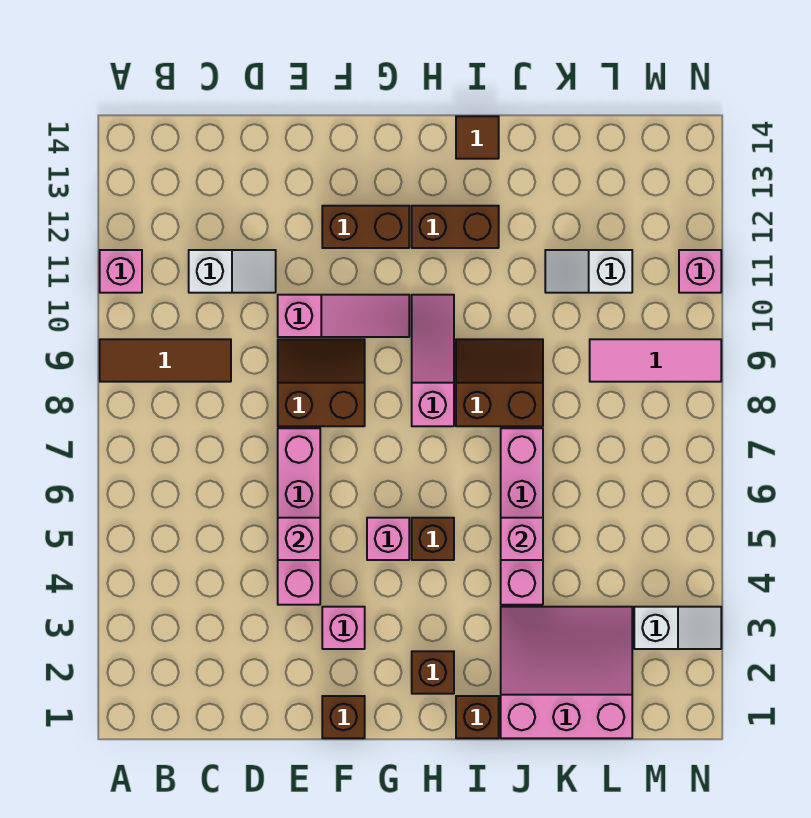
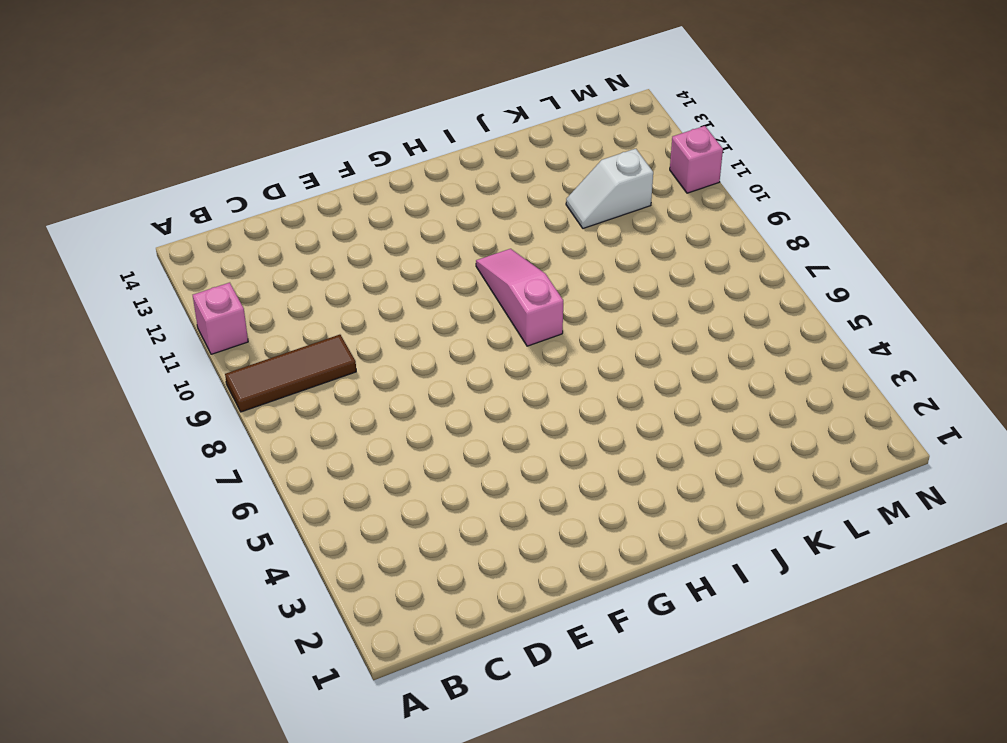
none -> white 1x2 slope [189,250,276,293]
none -> pink 1x4 brick [278,428,320,605]
none -> brown 2x2 slope [278,339,365,426]

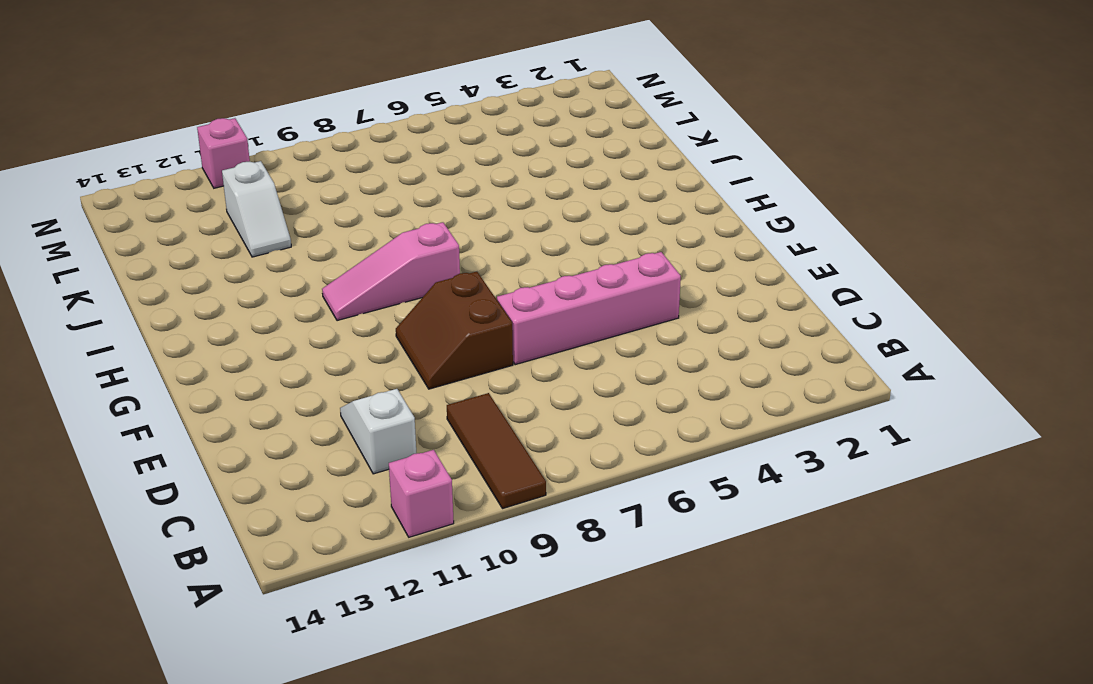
none -> pink 1x3 slope [278,295,409,337]
none -> brown 1x1 brick [322,696,365,738]
none -> pink 1x1 brick [322,607,365,649]

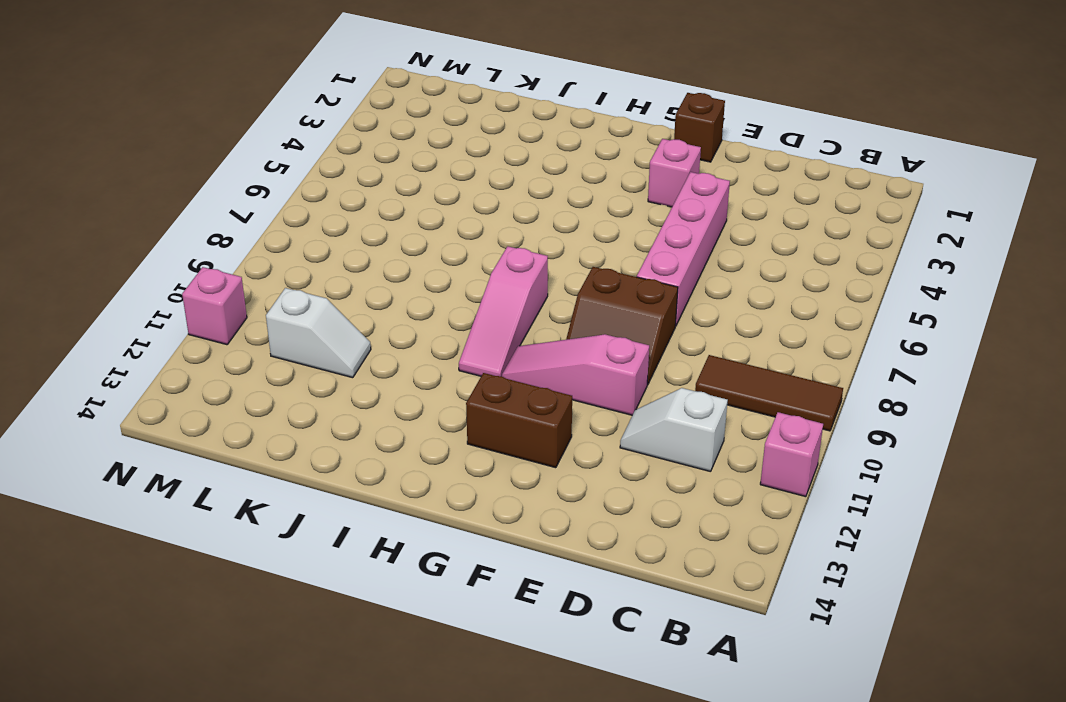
none -> pink 1x1 brick [367,518,409,560]
none -> brown 1x1 brick [412,651,454,694]
none -> brown 1x1 brick [412,518,454,560]

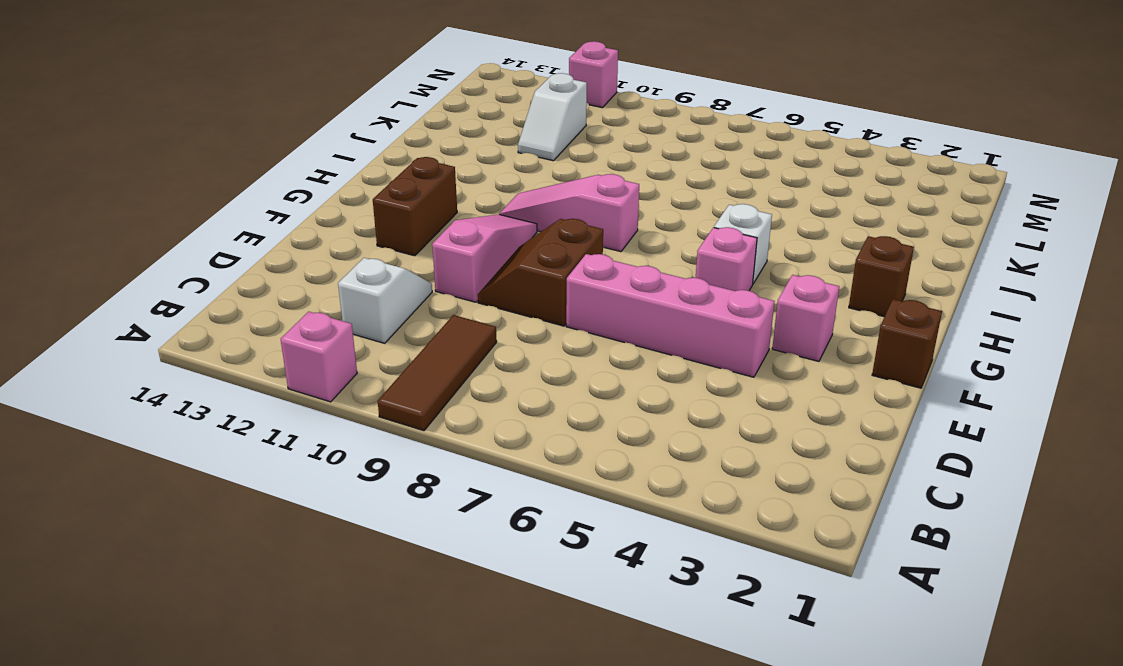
white 1x1 brick [714,204,772,284] -> brown 1x1 brick [412,518,454,560]
none -> brown 1x2 brick [412,206,499,248]
none -> brown 1x1 brick [456,696,499,738]
none -> brown 2x2 slope [456,339,543,426]

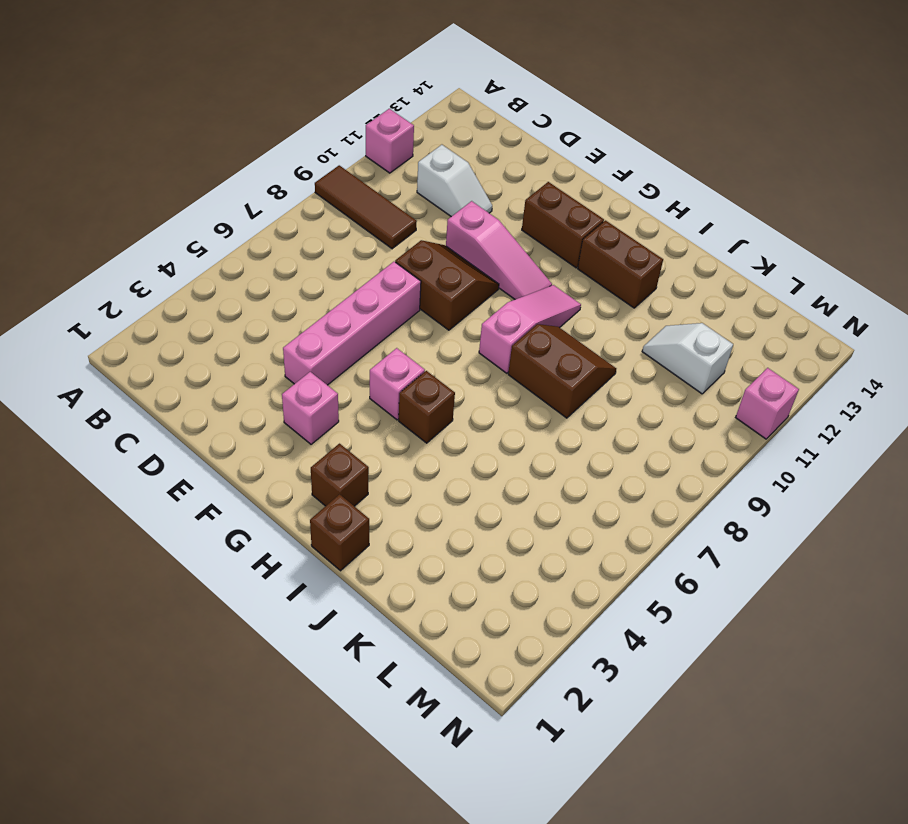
none -> brown 1x1 brick [322,696,365,738]
none -> brown 1x1 tile [456,116,499,159]
none -> pink 3x3 slope [501,607,632,738]

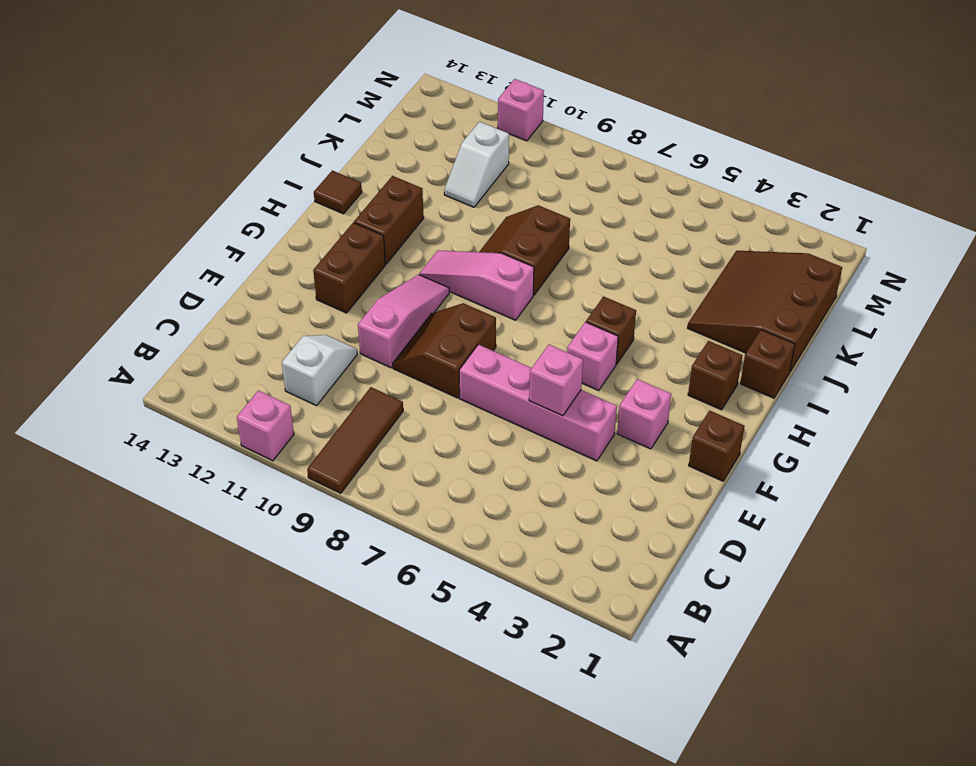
brown 3x3 slope [687,251,842,371] -> pink 3x3 slope [501,607,632,738]
none -> pink 1x4 brick [501,428,543,605]
none -> pink 1x3 tile [590,339,721,382]
none -> white 1x2 slope [634,607,721,649]

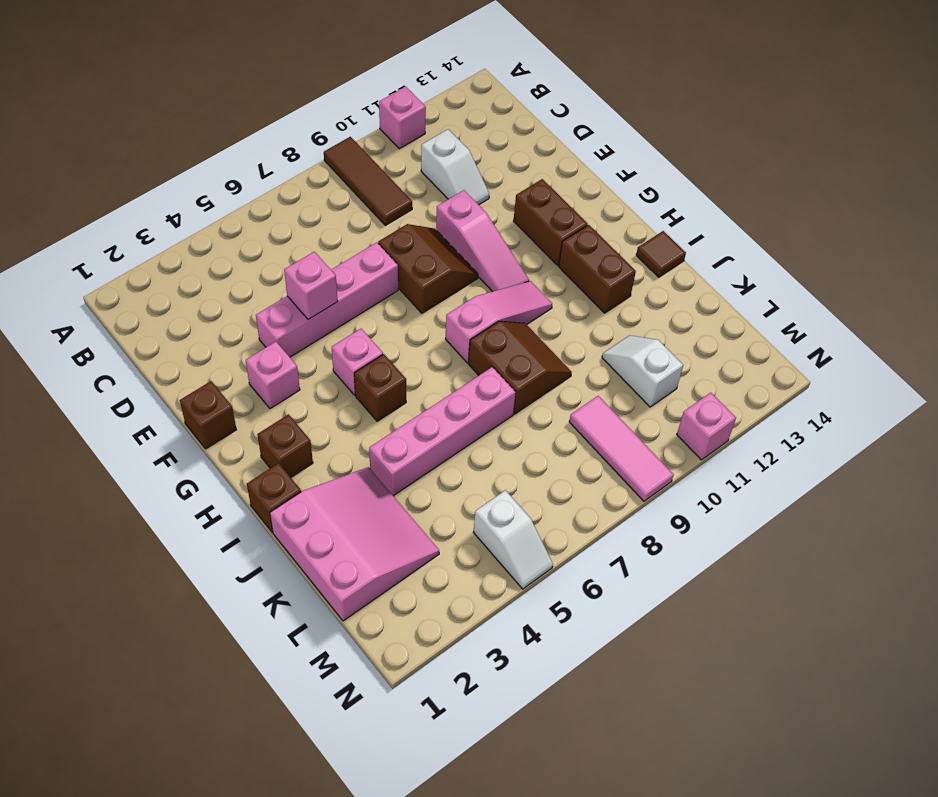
white 1x2 slope [473,490,553,589] -> white 1x2 slope moved to [634,607,721,649]
none -> pink 1x1 brick [501,518,543,560]

